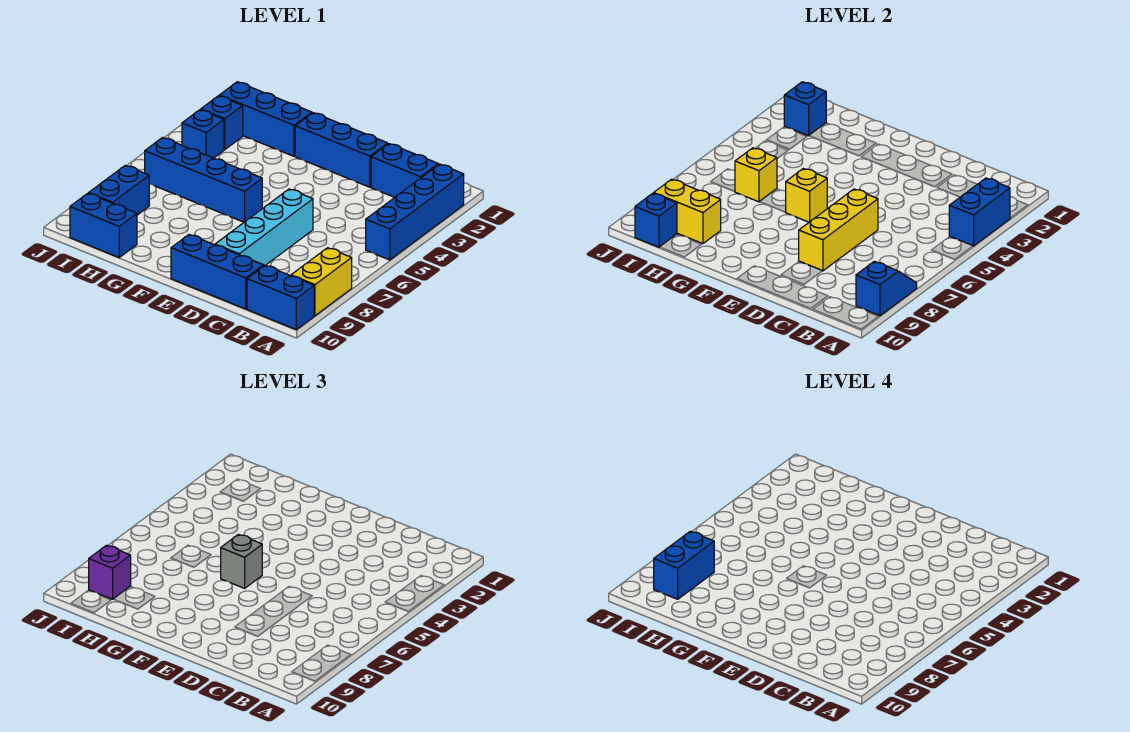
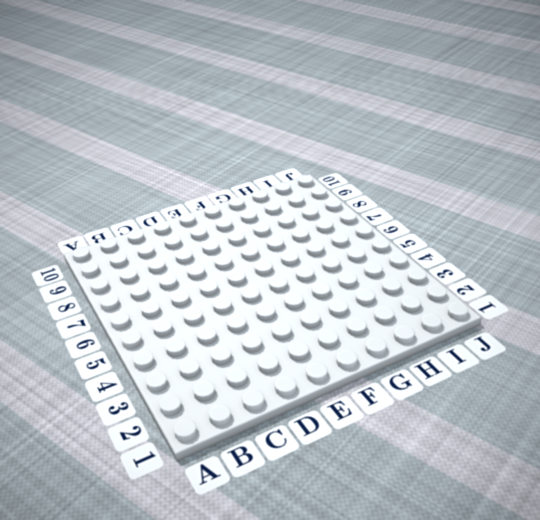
none -> blue 1x4 brick [366,164,464,260]
none -> yellow 1x2 brick [291,248,352,316]
none -> blue 1x2 brick [247,265,314,329]

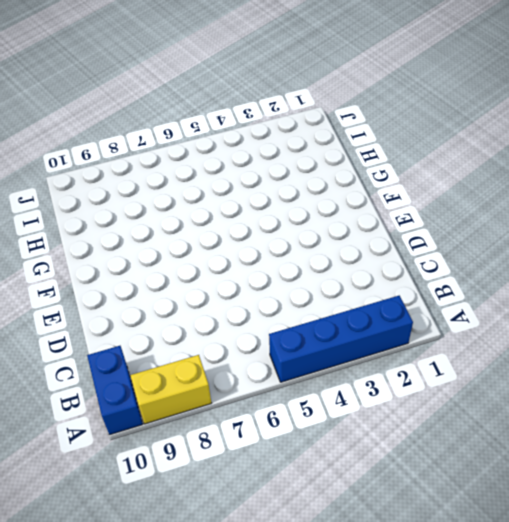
none -> blue 1x2 brick [371,144,438,197]
none -> blue 1x3 brick [171,235,264,309]
none -> blue 1x3 brick [295,113,388,187]

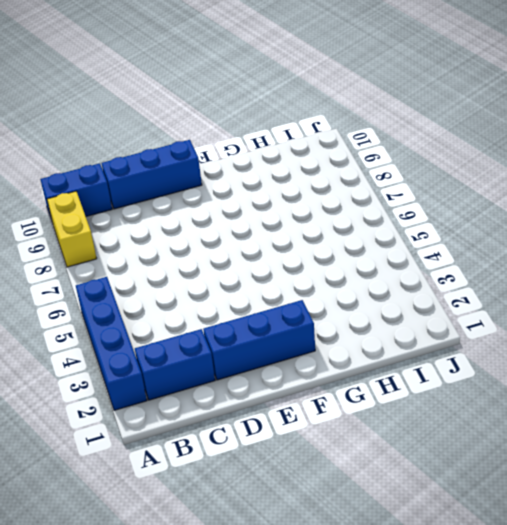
none -> cyan 1x4 brick [215,189,313,266]
none -> blue 1x4 brick [145,138,262,222]
none -> blue 1x3 brick [219,82,312,156]

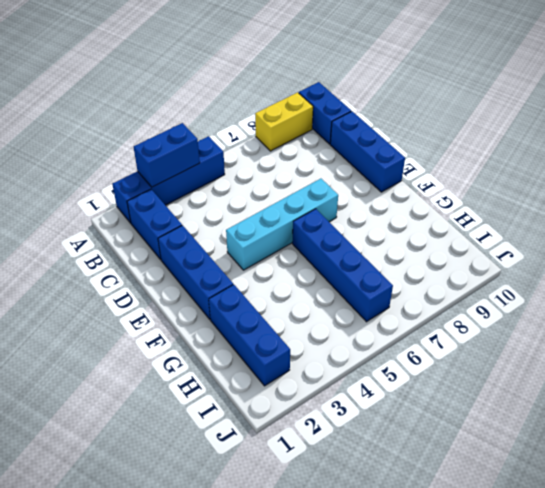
cyan 1x4 brick [226,179,338,270] -> cyan 1x4 brick moved to [215,189,313,266]
none -> blue 1x2 brick [70,193,137,257]
none -> blue 1x1 brick [201,96,243,150]
none -> blue 1x1 brick [182,110,224,158]

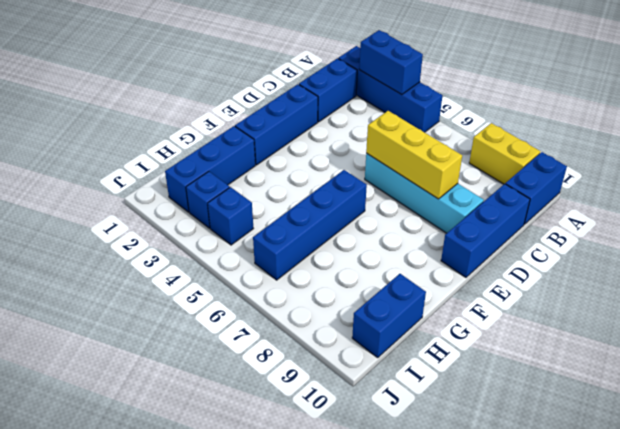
none -> blue 1x2 brick [89,165,149,215]
none -> blue 1x2 slope [856,261,917,316]
none -> yellow 1x1 brick [786,168,827,222]

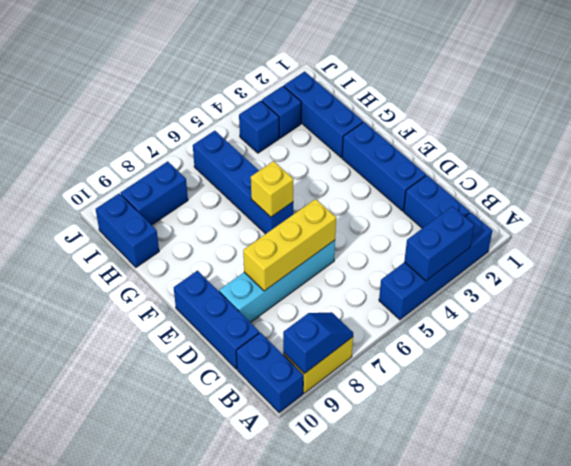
none -> yellow 1x1 brick [735,148,777,202]
none -> yellow 1x2 brick [654,179,721,244]
none -> blue 1x1 brick [784,82,826,136]

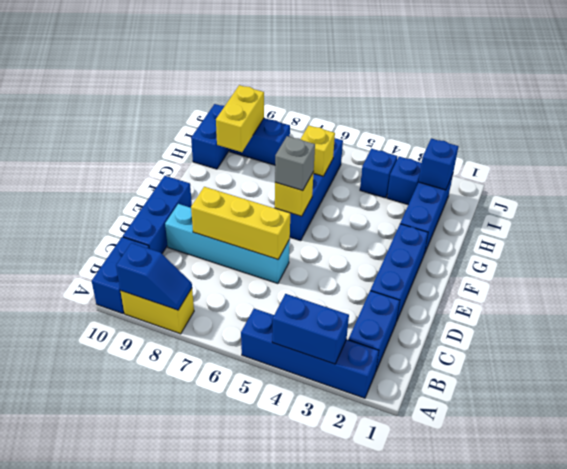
none -> blue 1x1 brick [635,193,677,247]
none -> purple 1x1 brick [89,545,131,599]
none -> blue 1x2 brick [654,531,714,599]

